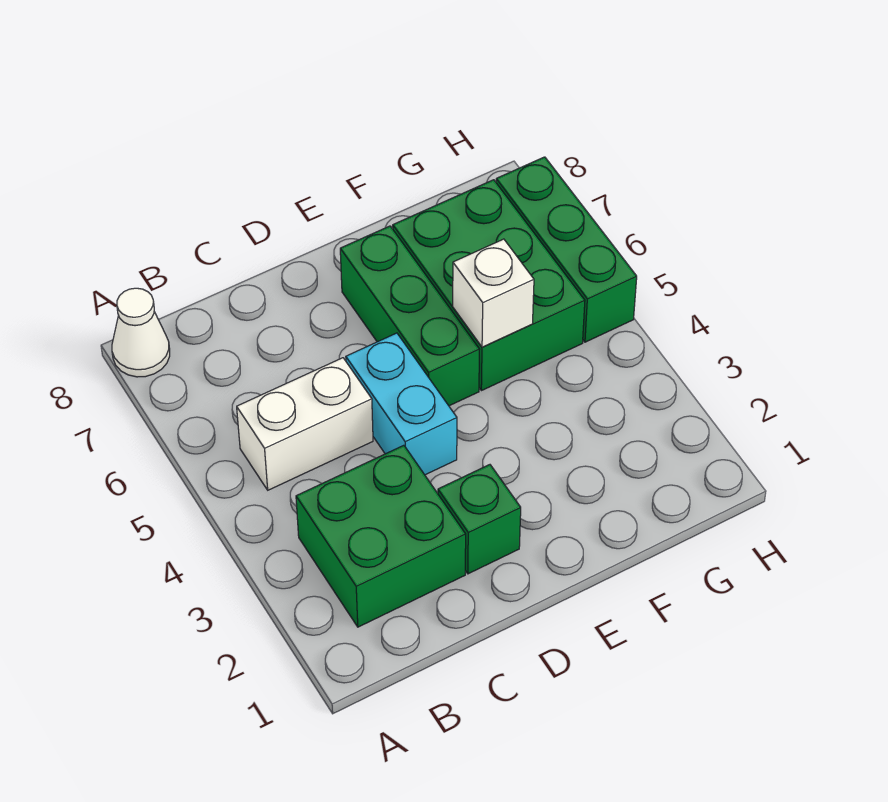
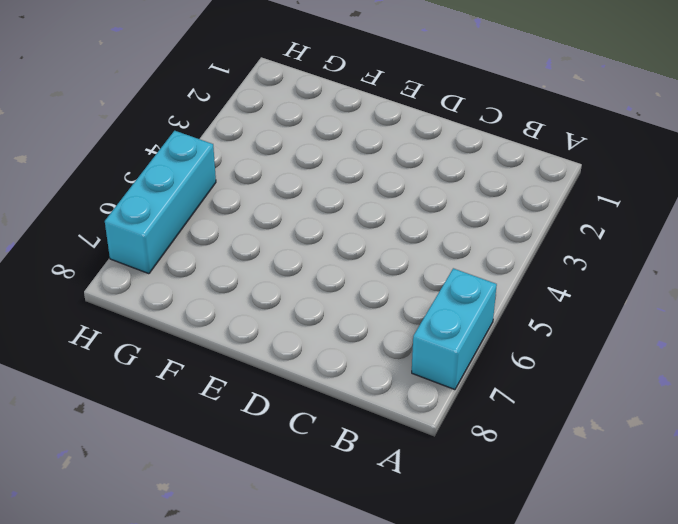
cyan 1x2 brick [412,268,497,390] -> cyan 1x2 brick moved to [346,333,457,475]
cyan 1x3 brick [105,131,216,274] -> green 1x3 brick [496,157,637,342]
none -> white 1x1 cone [112,288,170,377]
none -> green 2x2 brick [296,445,466,627]

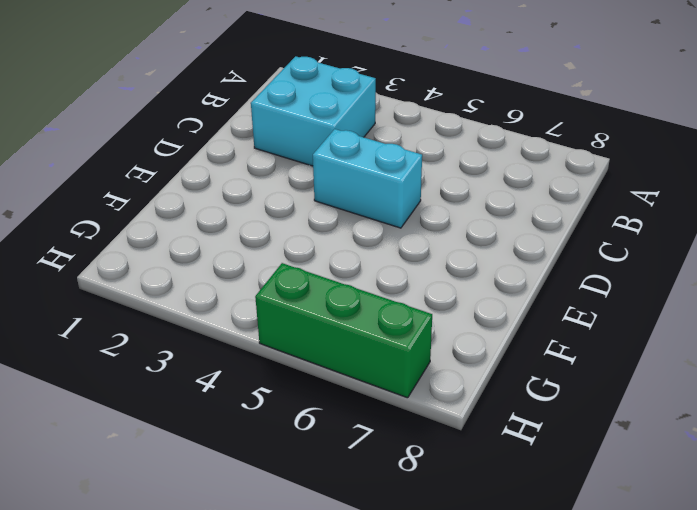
cyan 2x2 brick [251,56,376,166] -> green 2x2 brick [296,445,466,627]
none -> white 1x1 cone [112,288,170,377]
none -> white 1x2 brick [237,358,373,490]

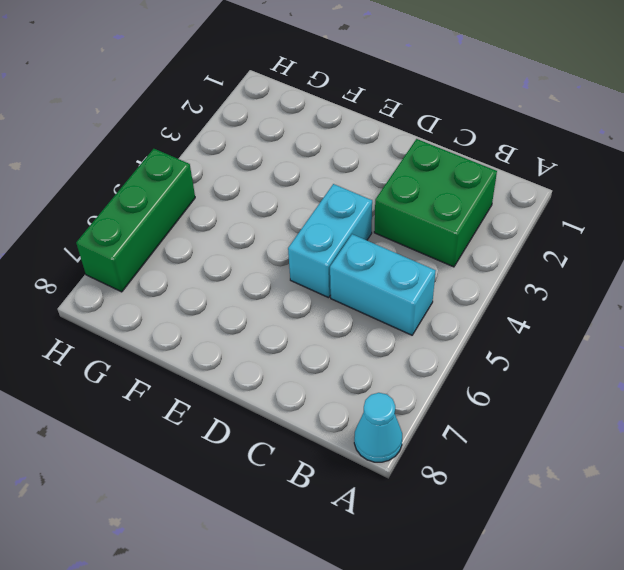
cyan 1x1 cone [354,393,402,462] -> white 1x1 cone [112,288,170,377]
cyan 1x2 brick [330,234,436,335] -> white 1x2 brick [237,358,373,490]
none -> green 1x1 brick [438,465,521,574]
none -> green 1x3 brick [340,226,480,406]

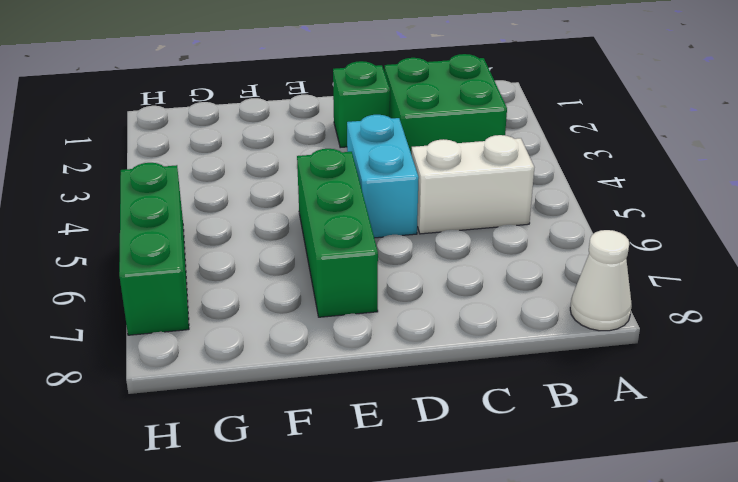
none -> green 2x3 brick [393,180,585,391]
none -> white 1x1 brick [453,239,534,347]

